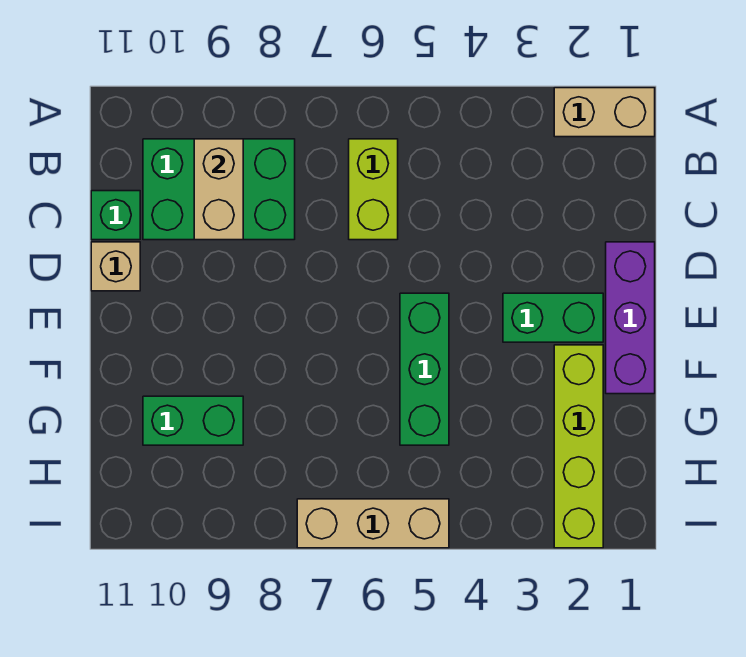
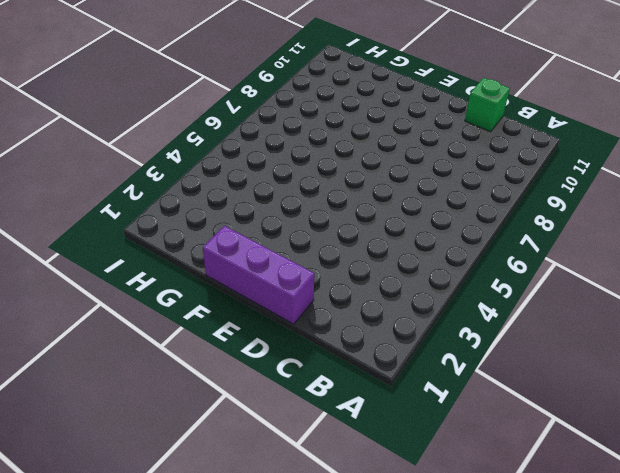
none -> tan 1x2 brick [554,88,655,137]
none -> lime 1x2 brick [349,139,398,240]
none -> green 2x3 brick [143,139,295,240]

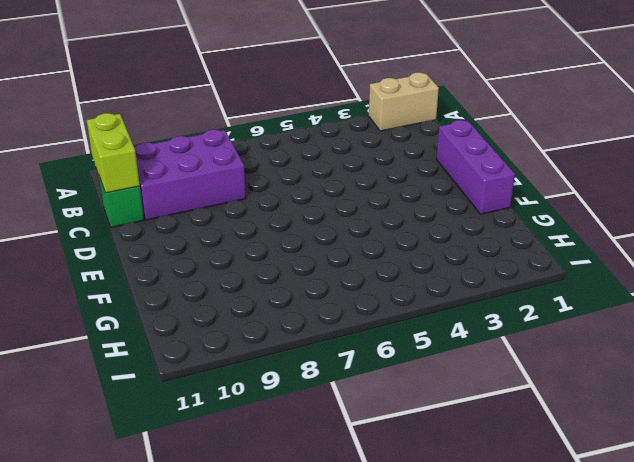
purple 2x3 brick [134,130,246,220] -> green 2x3 brick [143,139,295,240]
lime 1x2 brick [87,113,140,193] -> lime 1x2 brick moved to [349,139,398,240]
none -> tan 1x1 brick [91,242,140,291]
none -> green 1x2 brick [503,293,603,342]
none -> green 1x3 brick [400,293,449,445]

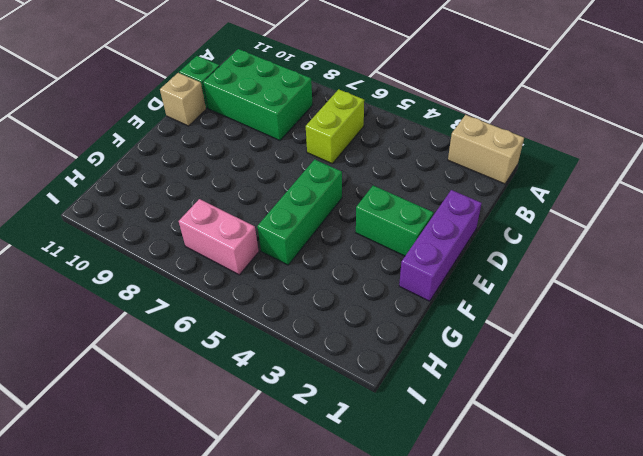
pink 1x2 brick [179,199,259,275] -> none
none -> lime 1x4 brick [554,345,603,548]
none -> green 1x2 brick [143,396,243,445]
none -> tan 1x3 brick [297,499,449,548]

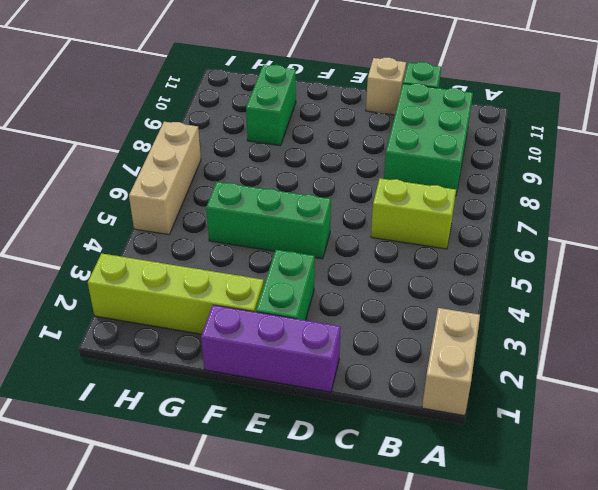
none -> tan 1x2 brick [194,139,243,240]

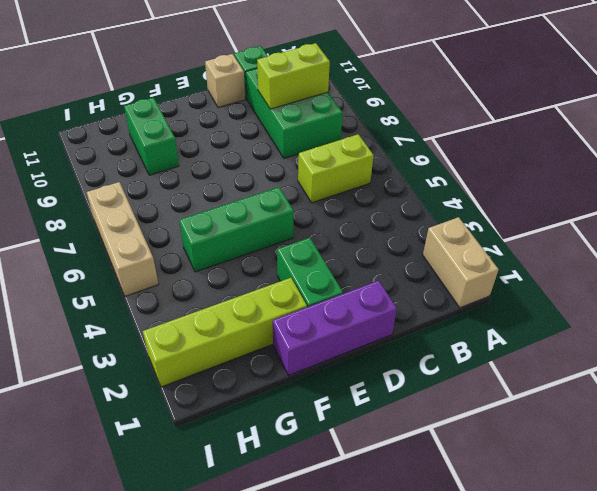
lime 1x2 brick [257,43,330,109] -> tan 1x2 brick [194,139,243,240]

